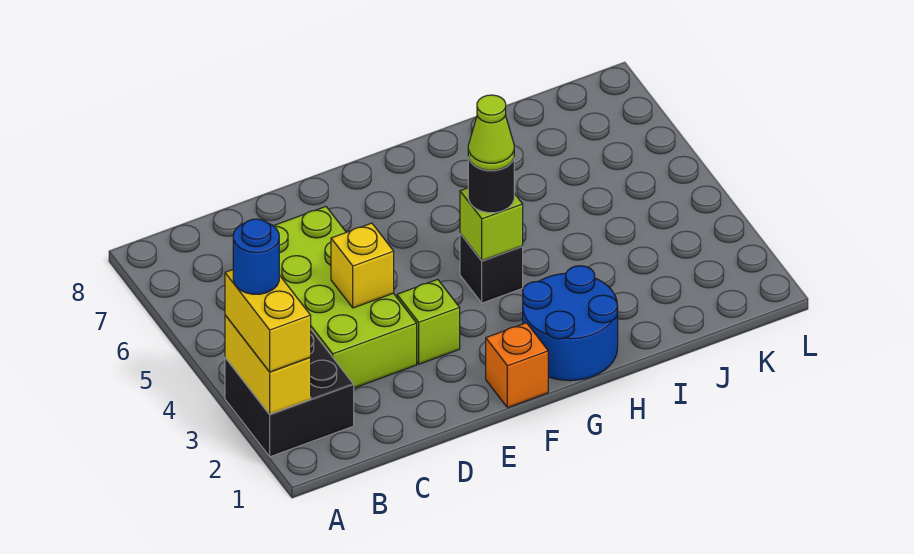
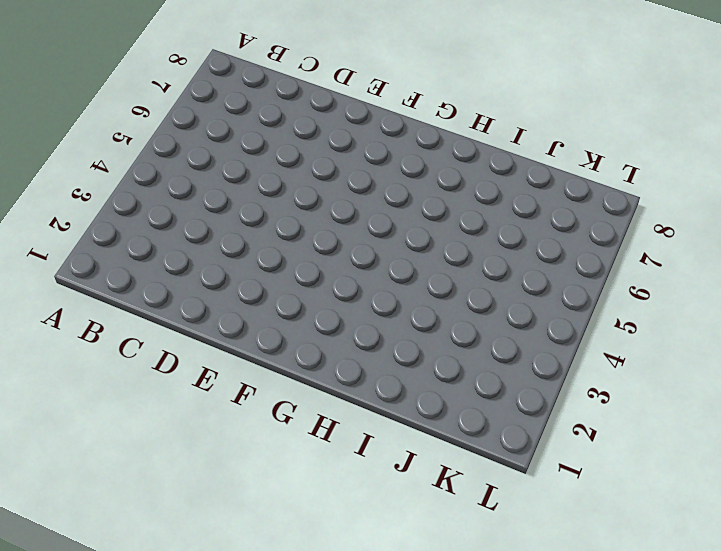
none -> black 2x2 brick [225,330,354,457]
none -> lime 2x4 brick [274,207,417,388]
none -> lime 1x1 brick [397,279,460,364]

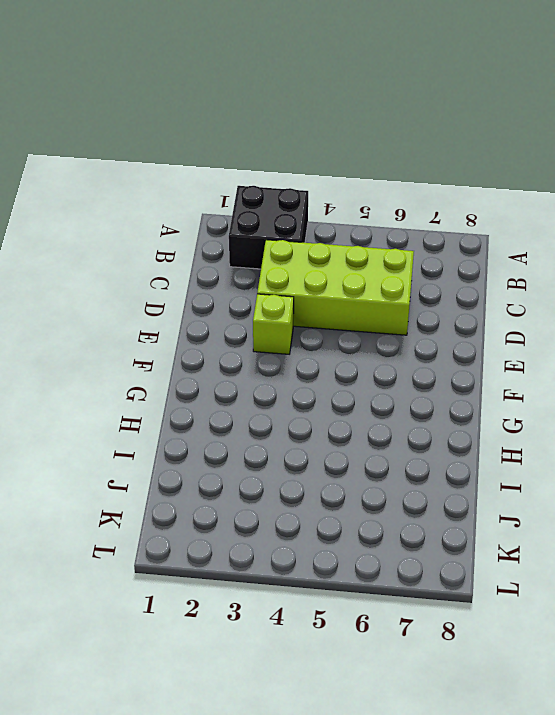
none -> orange 1x1 brick [486,323,548,408]
none -> blue 2x2 round brick [523,266,618,381]
none -> black 1x1 brick [460,234,523,303]

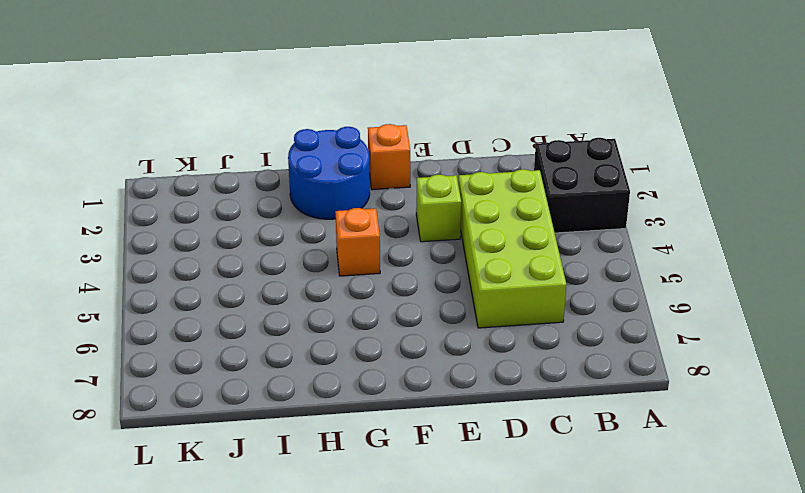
orange 1x1 brick [335,208,380,276] -> black 1x1 brick [460,234,523,303]
none -> yellow 1x2 brick [225,315,311,414]
none -> yellow 1x1 brick [331,223,394,308]
none -> lime 1x1 brick [460,188,523,261]

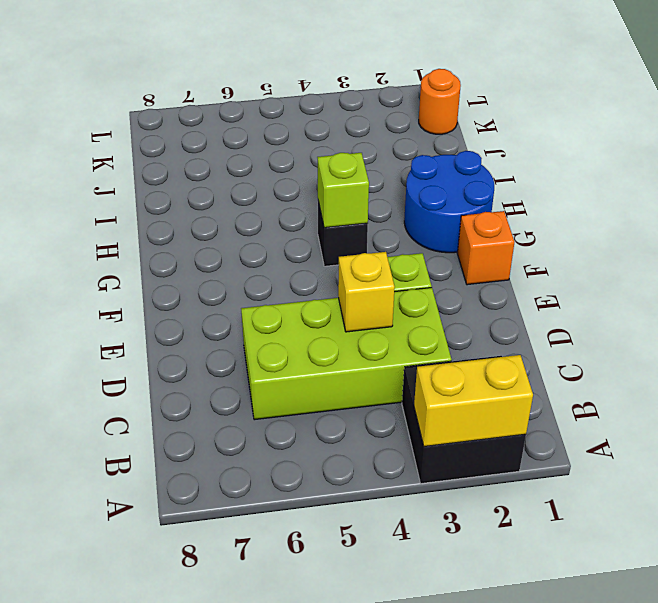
orange 1x1 round brick [419,69,461,134] -> none
none -> yellow 1x2 brick [225,270,311,372]
none -> black 1x1 round brick [468,157,514,213]
none -> blue 1x1 round brick [233,219,279,294]

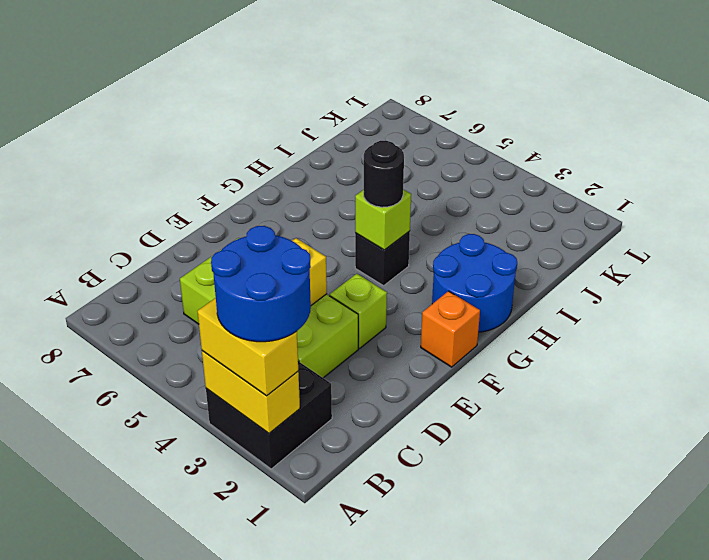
blue 2x2 round brick [211,226,311,342] -> blue 1x1 round brick [233,219,279,294]
none -> lime 1x1 cone [468,95,514,170]

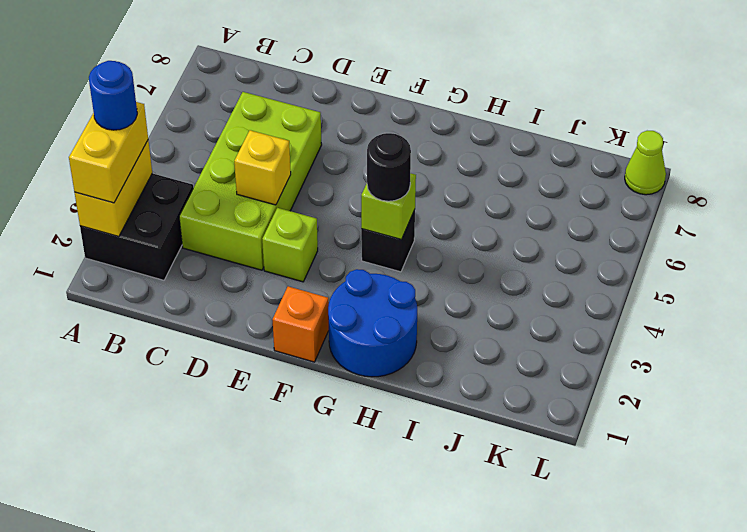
lime 1x1 cone [625,131,666,195] -> lime 1x1 cone moved to [468,95,514,170]

